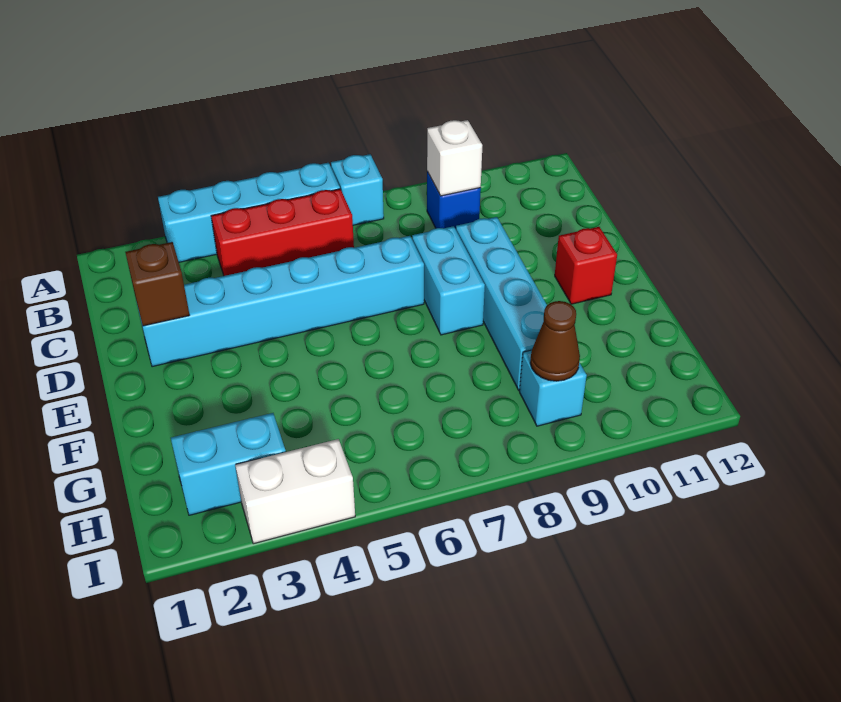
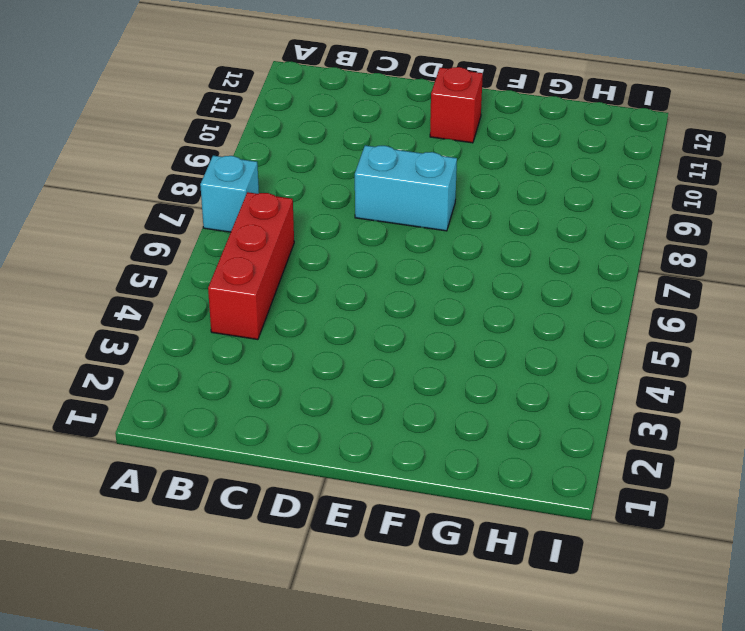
none -> cyan 1x4 brick [158,163,340,262]
none -> blue 1x1 brick [427,172,481,229]
none -> cyan 1x6 brick [137,236,424,367]

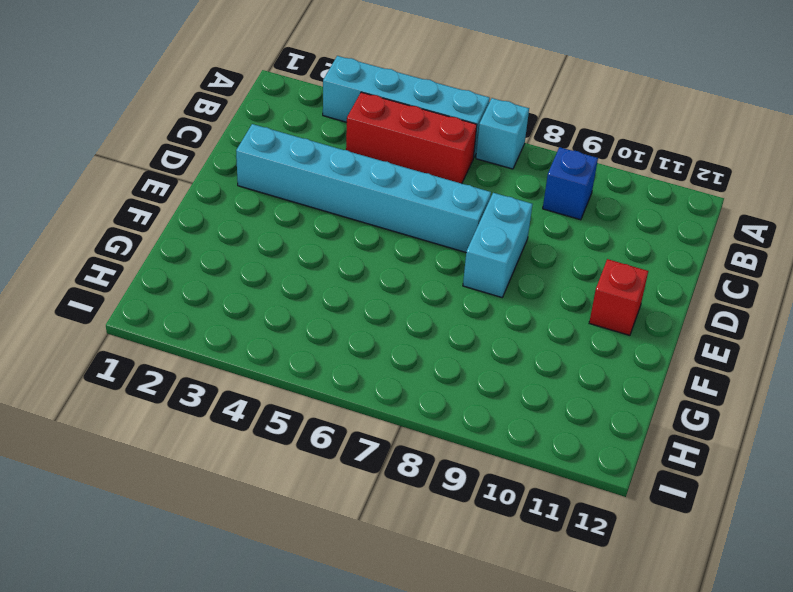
none -> cyan 1x4 brick [456,217,547,391]
none -> cyan 1x2 brick [171,413,286,515]
none -> cyan 1x1 brick [520,350,587,426]

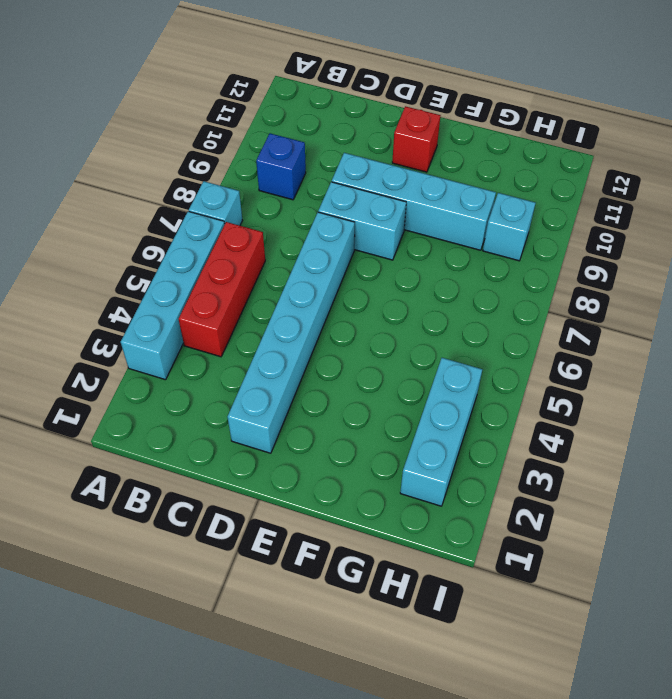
cyan 1x3 brick [400,358,482,506] -> cyan 1x2 brick [171,413,286,515]
none -> white 1x2 brick [235,439,355,544]
none -> white 1x1 brick [427,120,482,196]
none -> brown 1x1 brick [125,242,189,326]

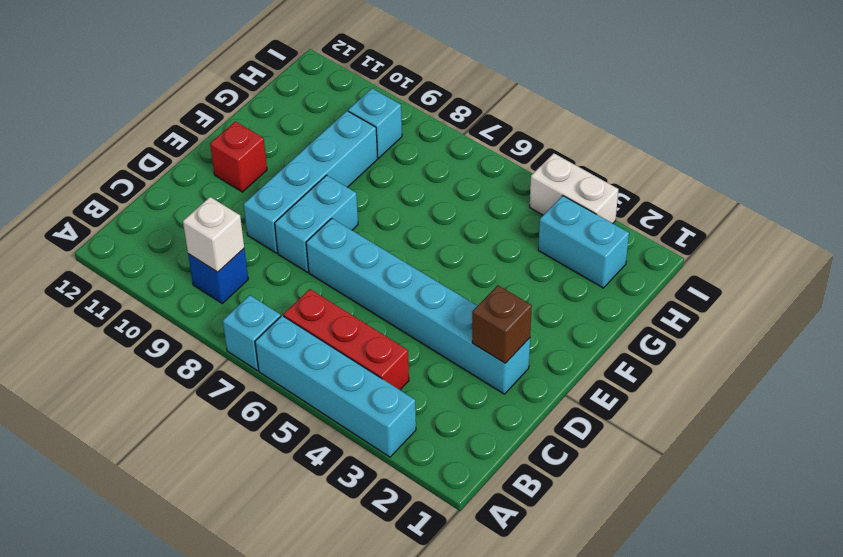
none -> brown 1x1 cone [530,301,580,381]

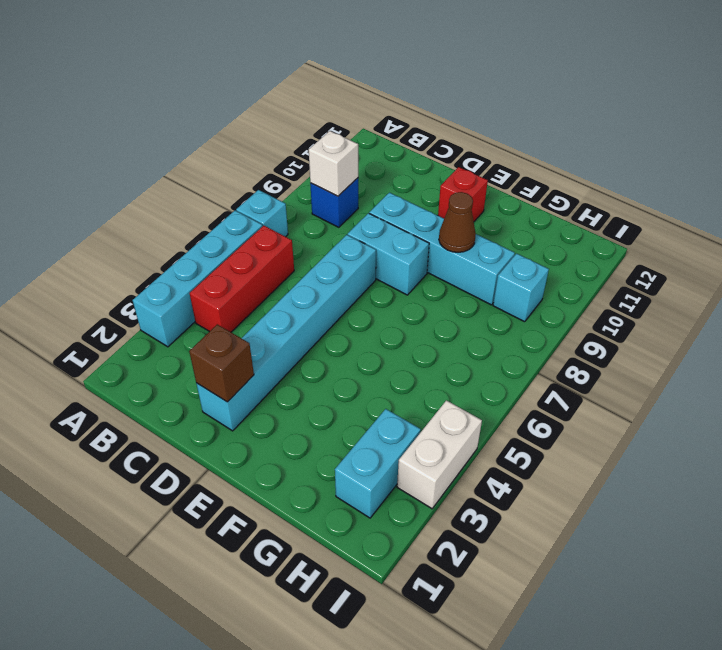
brown 1x1 cone [439,192,476,252] -> brown 1x1 cone moved to [530,301,580,381]

